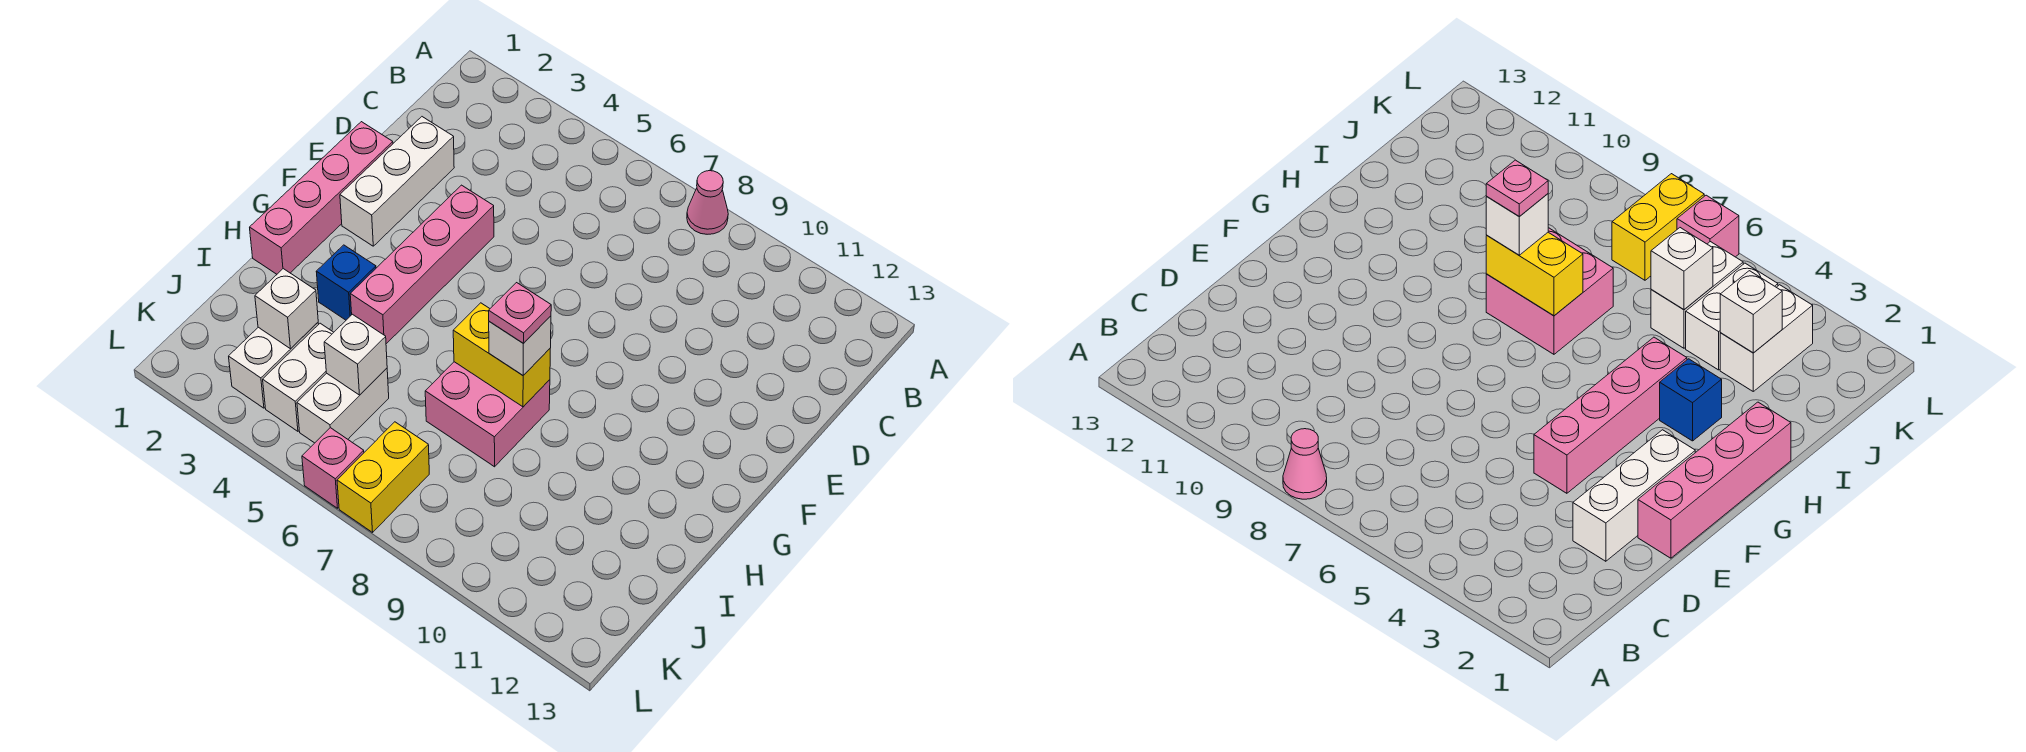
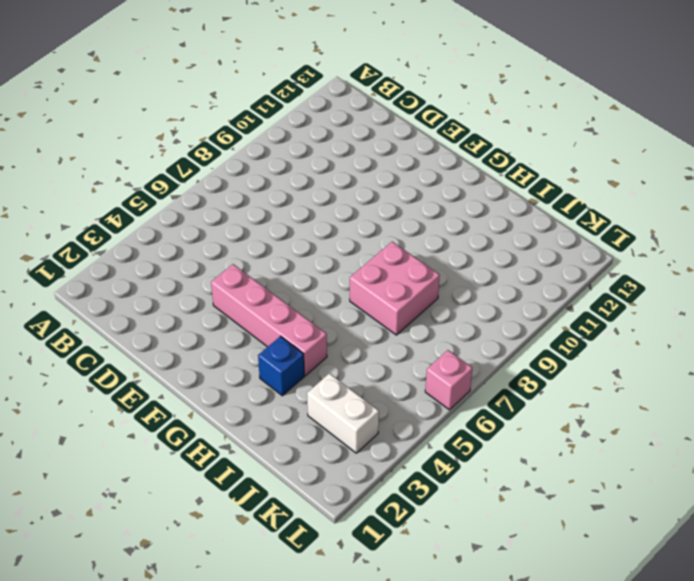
none -> pink 1x1 cone [687,171,728,234]
none -> white 1x3 brick [340,117,454,246]
none -> pink 1x4 brick [250,122,393,274]

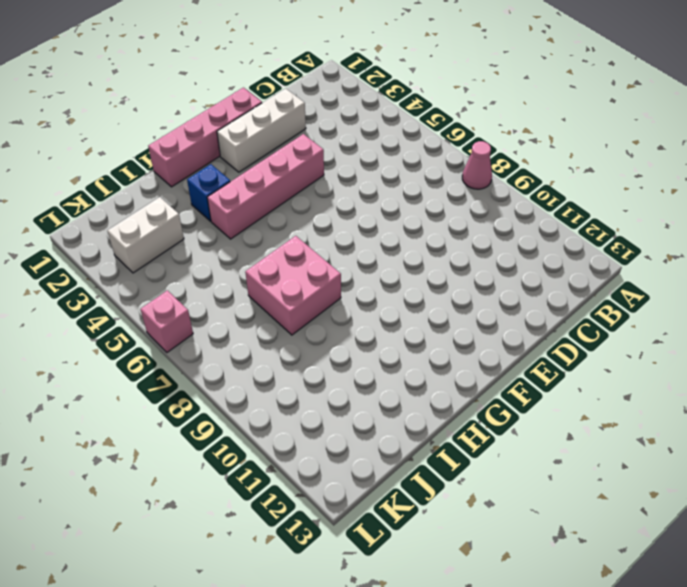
none -> white 1x2 brick [263,323,334,431]
none -> white 1x2 brick [297,368,389,443]
none -> yellow 1x2 brick [337,422,429,532]

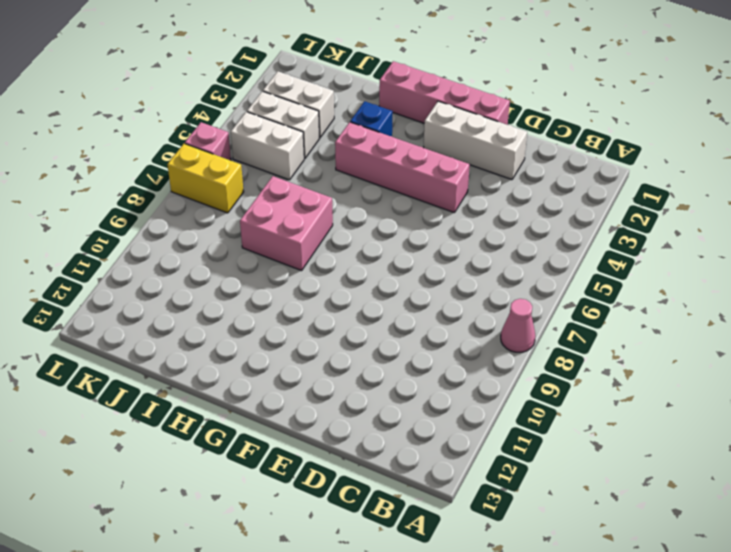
none -> yellow 1x2 brick [453,303,550,407]
none -> white 1x1 brick [255,269,318,349]
none -> white 1x1 brick [324,314,387,395]

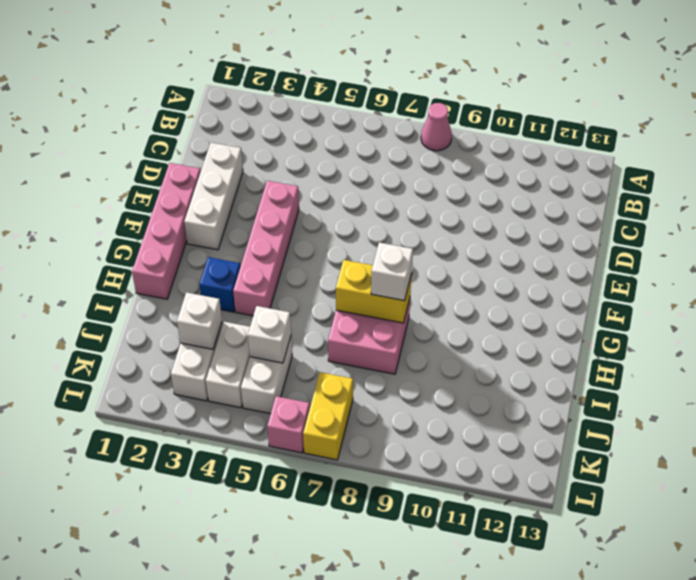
none -> pink 1x1 plate [489,283,551,344]

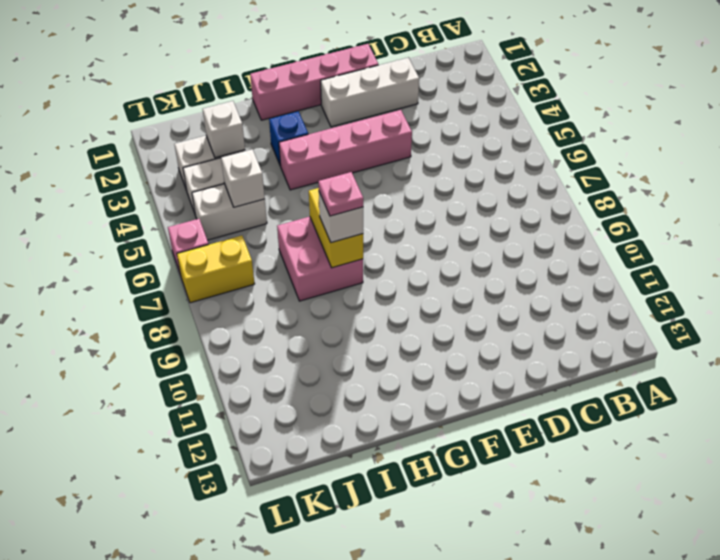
none -> pink 1x1 cone [687,171,728,234]

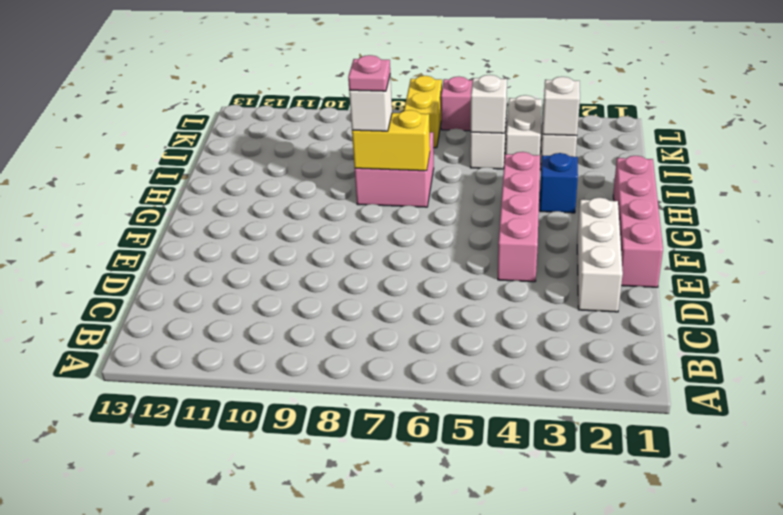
none -> pink 1x1 cone [687,171,728,234]

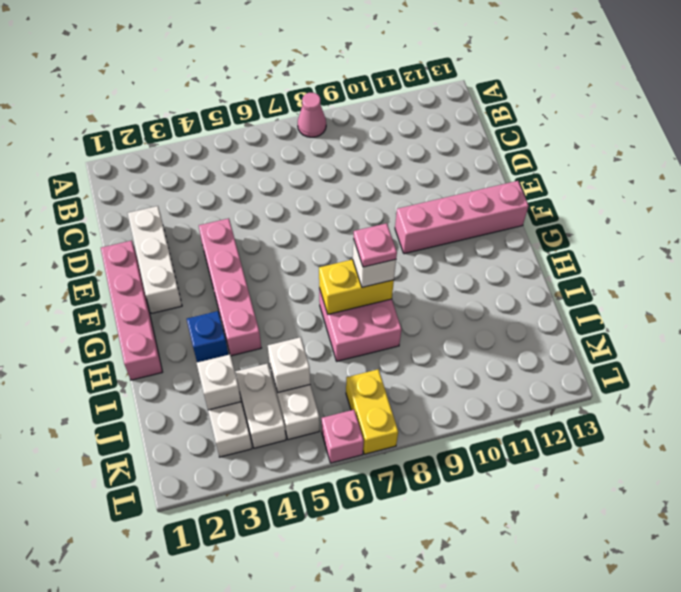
pink 1x4 brick [395,181,529,254] -> none

